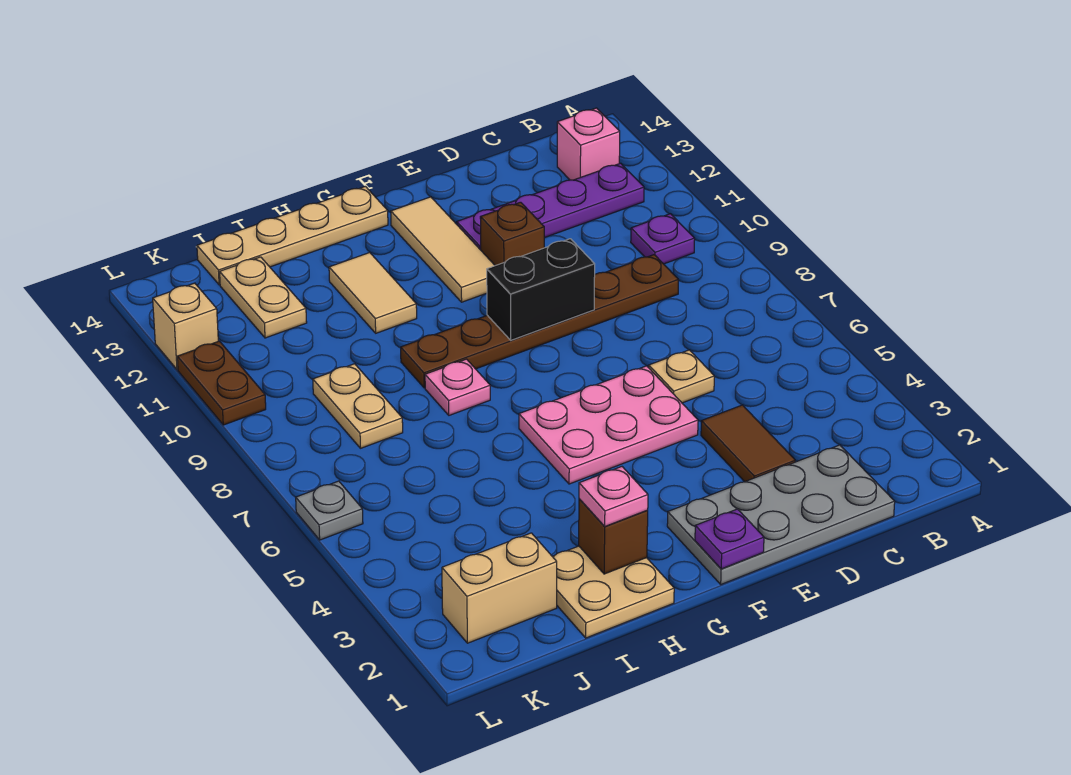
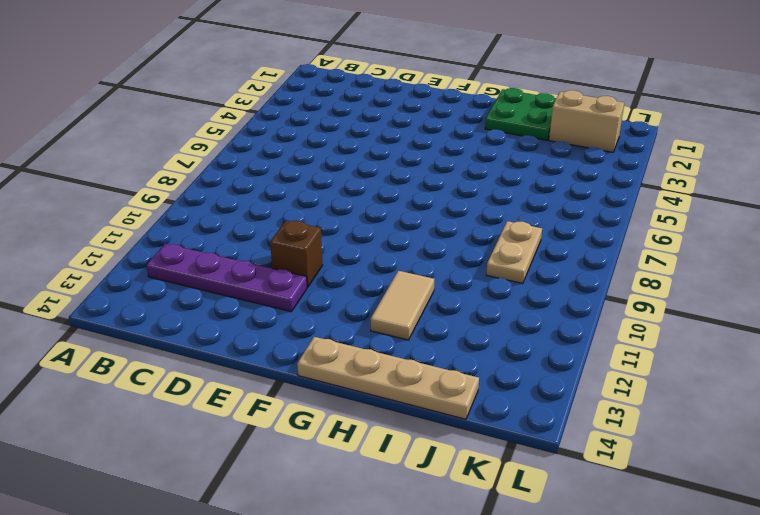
green 2x2 plate [485,88,556,140] -> tan 2x2 plate [552,546,674,638]
none -> purple 1x1 plate [631,214,695,264]
none -> pink 1x1 brick [557,108,620,180]
none -> grey 2x4 plate [667,445,895,584]

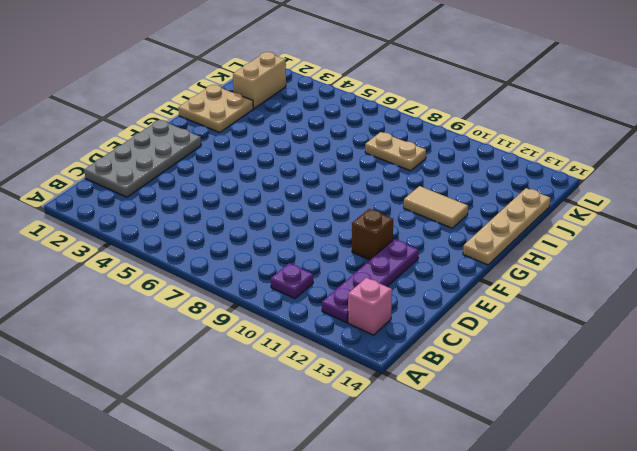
none -> brown 1x6 plate [401,255,679,388]
none -> brown 1x2 tile [701,405,795,482]
none -> tan 1x1 plate [649,350,714,403]

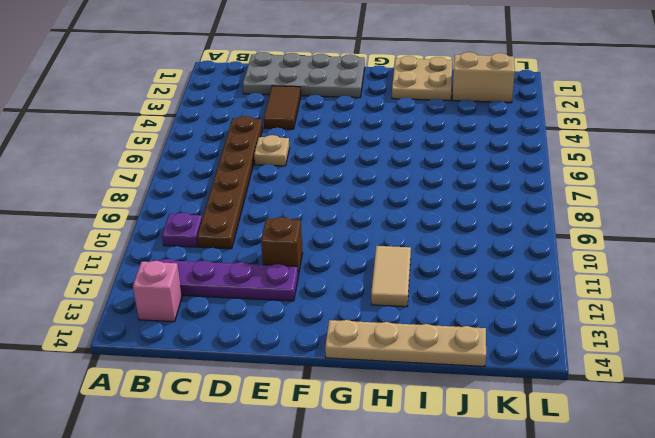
brown 1x6 plate [197,116,263,249] -> brown 1x6 plate turned to [401,255,679,388]
none -> pink 2x3 plate [519,366,698,484]
none -> tan 1x3 tile [391,197,495,302]
none -> pink 1x1 plate [425,359,490,415]

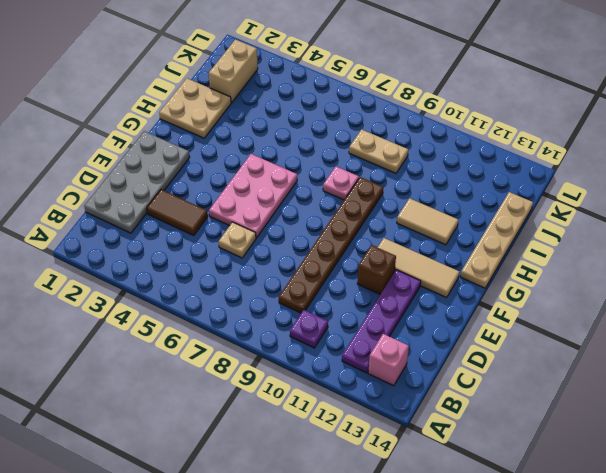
none -> tan 1x2 plate [220,257,307,338]
none -> grey 1x1 plate [296,481,363,540]
none -> brown 1x2 plate [177,341,266,425]

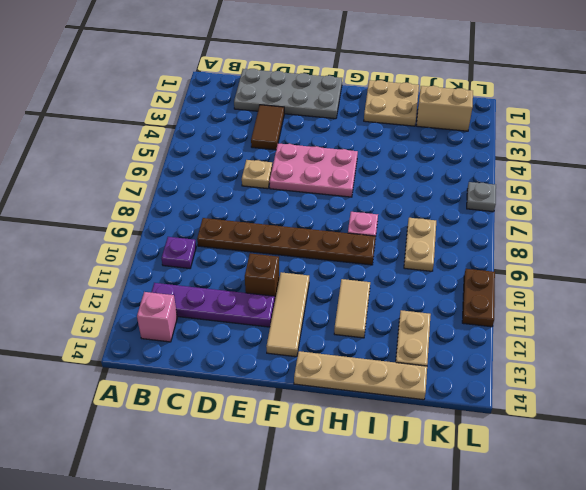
none -> tan 1x1 brick [153,283,218,370]
none -> black 1x2 brick [487,239,595,340]
none -> purple 1x1 plate [695,509,764,569]

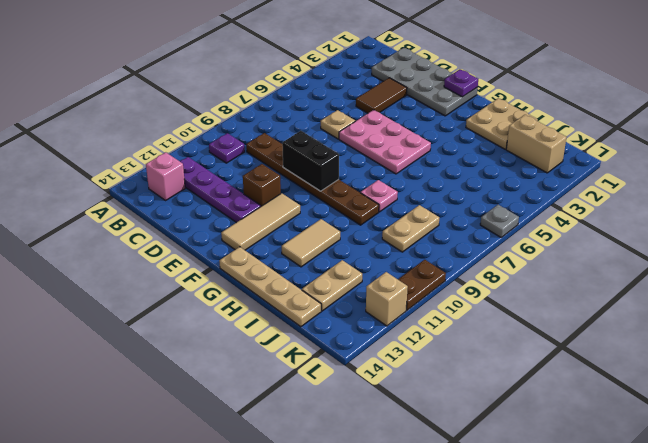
none -> brown 1x1 brick [579,499,648,574]
none -> pink 1x1 plate [579,467,648,526]

